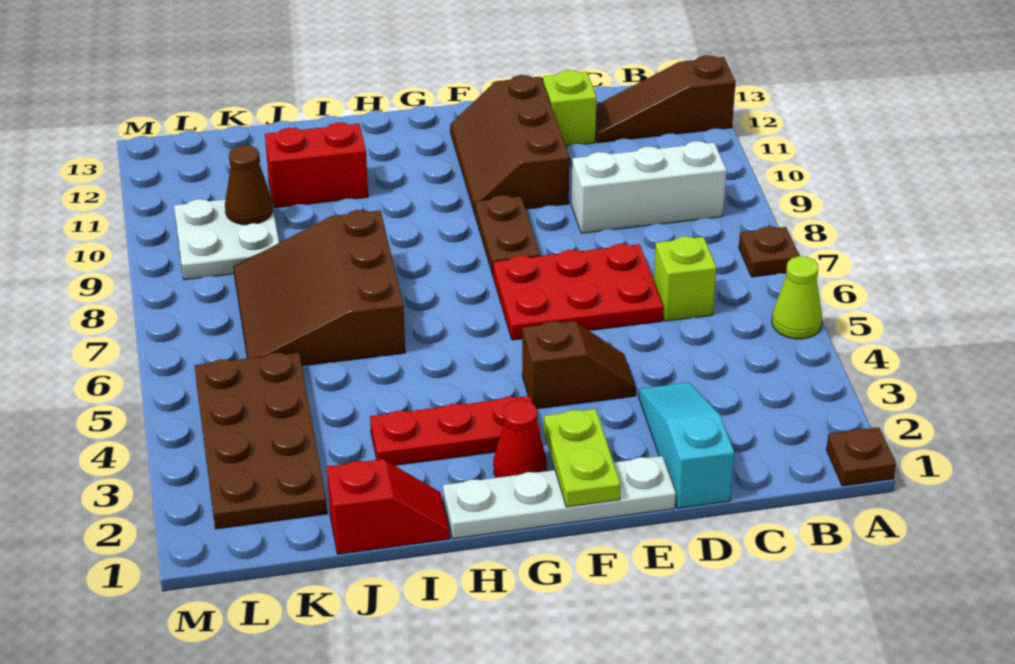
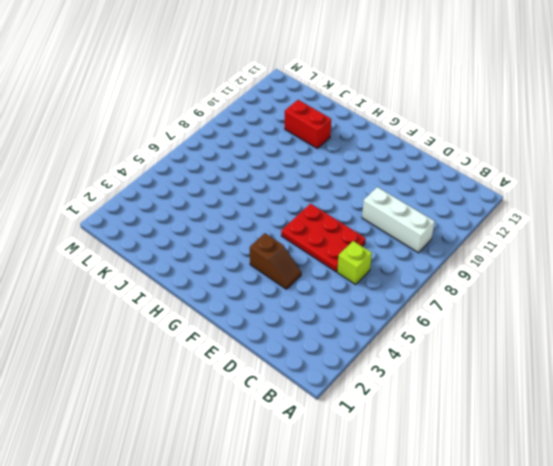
none -> brown 1x1 plate [826,427,896,486]
none -> lime 1x1 cone [772,256,822,339]
none -> brown 1x1 plate [739,226,799,277]

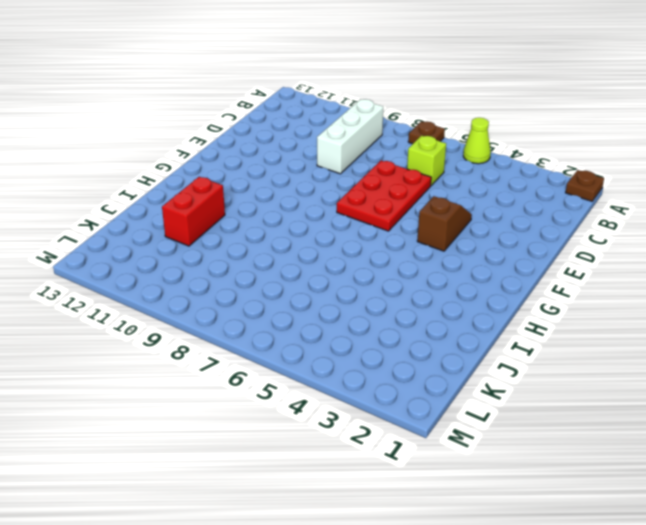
none -> brown 1x3 slope [595,55,736,143]
none -> cyan 1x3 slope [639,382,734,508]
none -> lime 1x1 brick [543,70,597,146]

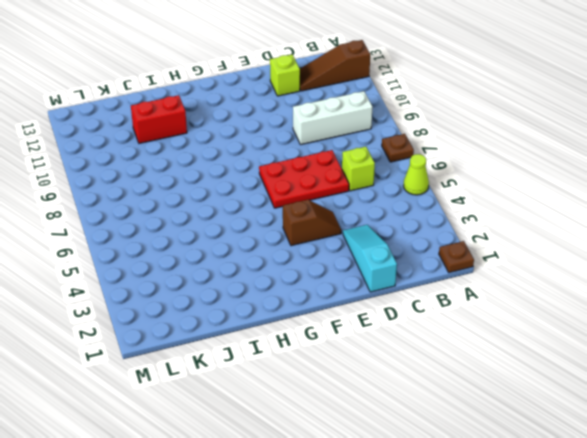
none -> white 1x4 plate [443,456,676,539]
none -> brown 2x3 slope [450,75,570,214]
none -> brown 1x2 plate [475,195,540,275]

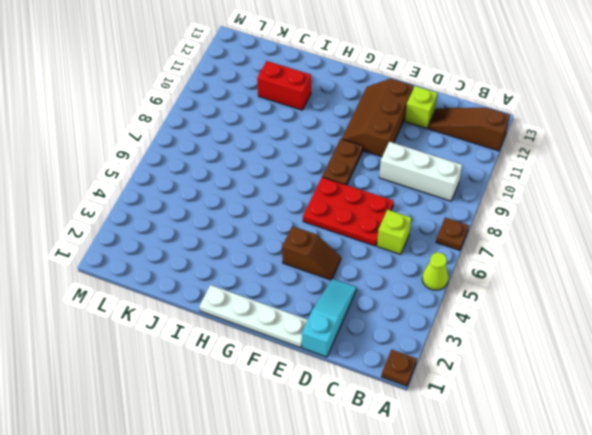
none -> red 1x1 cone [493,400,547,478]
none -> red 1x3 plate [370,396,540,465]
none -> red 1x2 slope [327,459,450,554]

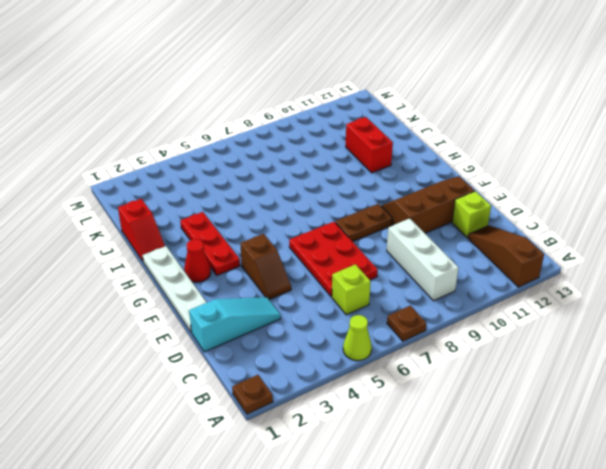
none -> brown 3x3 slope [234,210,405,366]
none -> brown 2x4 plate [195,352,327,529]
none -> white 2x2 plate [174,199,279,280]

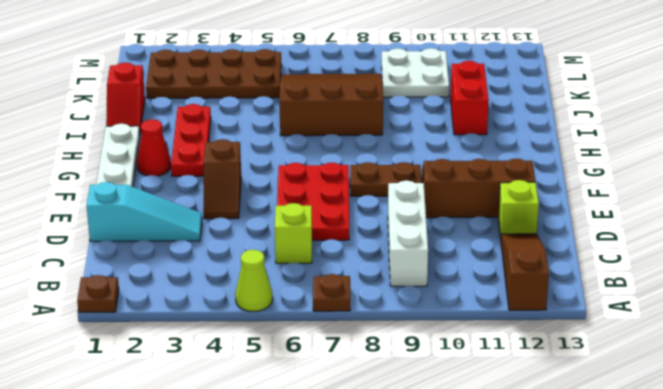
none -> lime 1x2 plate [544,409,621,507]
none -> brown 1x1 cone [225,145,273,225]

